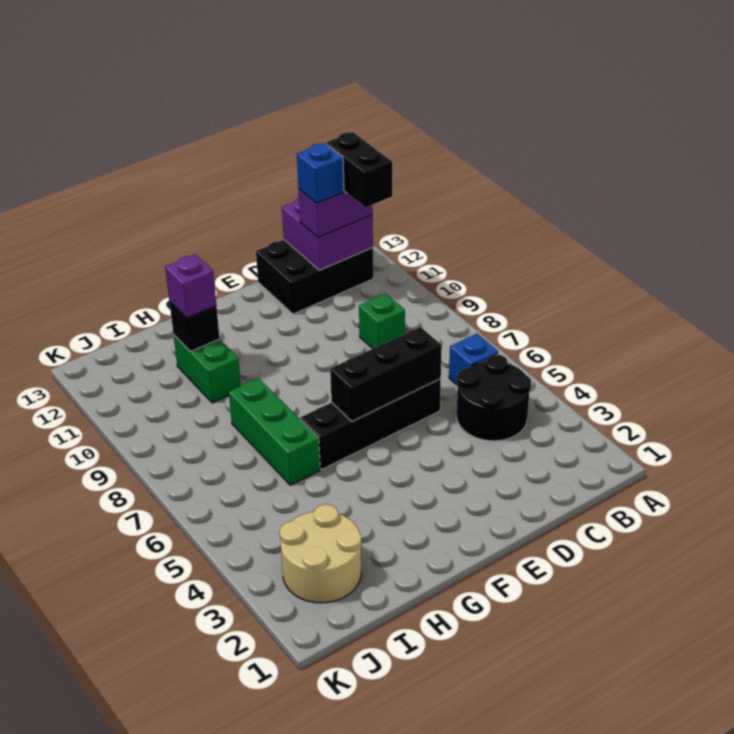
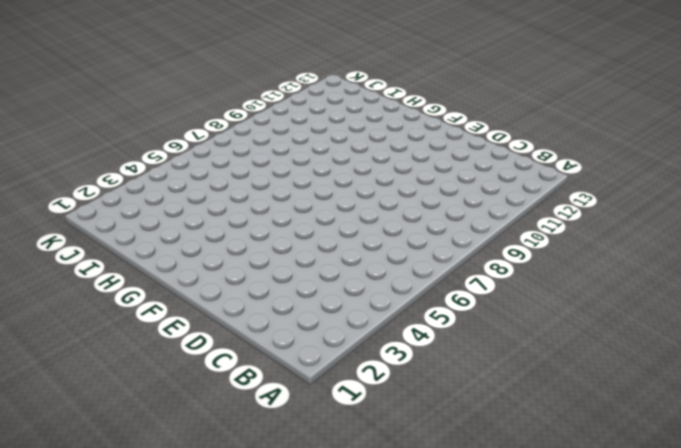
none -> black 2x2 round brick [457,355,531,441]
none -> blue 1x1 brick [449,333,498,386]
none -> black 2x3 brick [256,240,373,314]

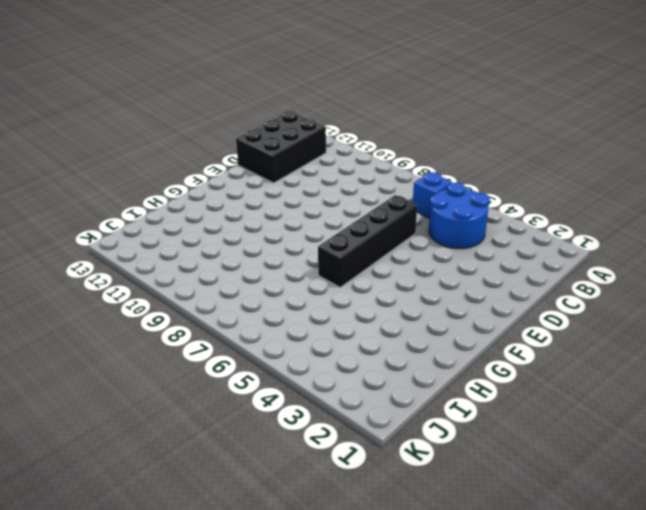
blue 2x2 round brick [429,182,490,249] -> black 2x2 round brick [457,355,531,441]
none -> green 1x1 brick [359,293,405,349]
none -> green 1x3 brick [229,378,320,485]
none -> green 1x2 brick [174,335,241,403]

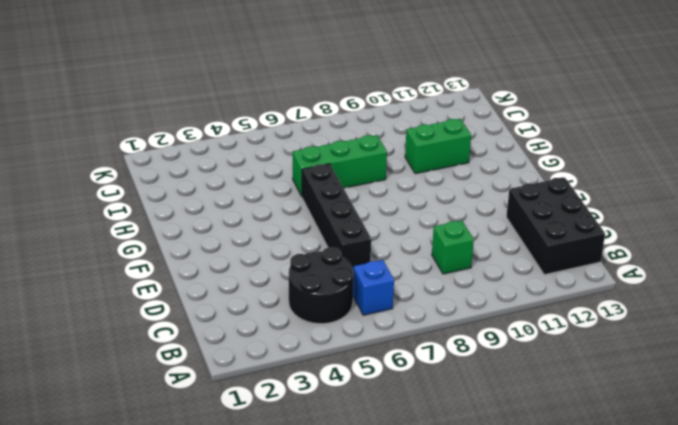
none -> tan 2x2 round brick [279,504,362,603]
none -> purple 2x2 brick [282,198,373,270]
none -> black 1x3 brick [330,327,442,421]

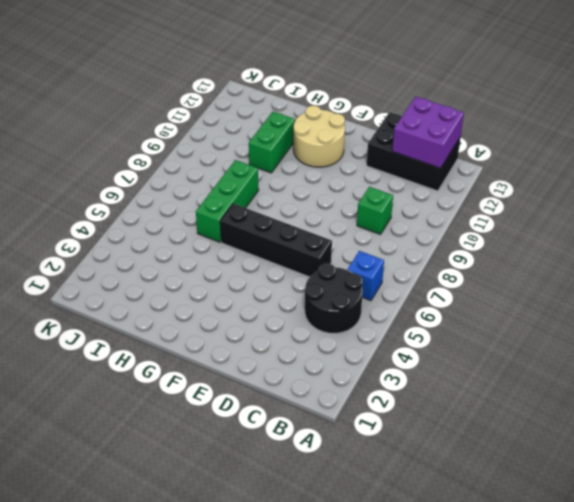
tan 2x2 round brick [293,106,345,167] -> tan 2x2 round brick moved to [279,504,362,603]
none -> black 1x3 brick [330,327,442,421]
none -> black 1x1 brick [169,301,220,352]
none -> purple 1x2 brick [298,189,373,237]

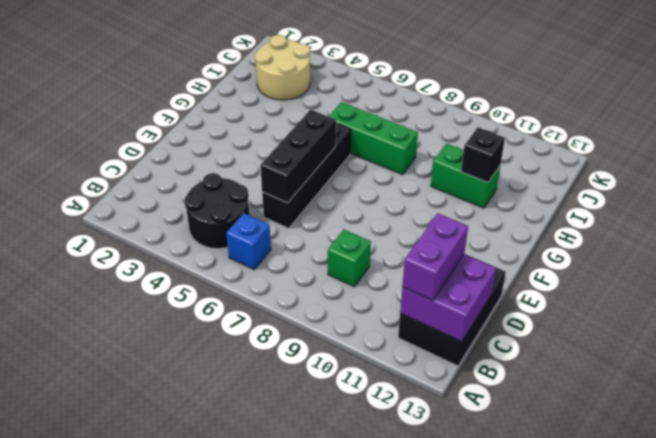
none -> purple 1x1 brick [165,254,216,318]
none -> black 1x2 brick [326,132,392,207]
none -> blue 1x1 brick [297,143,344,203]

